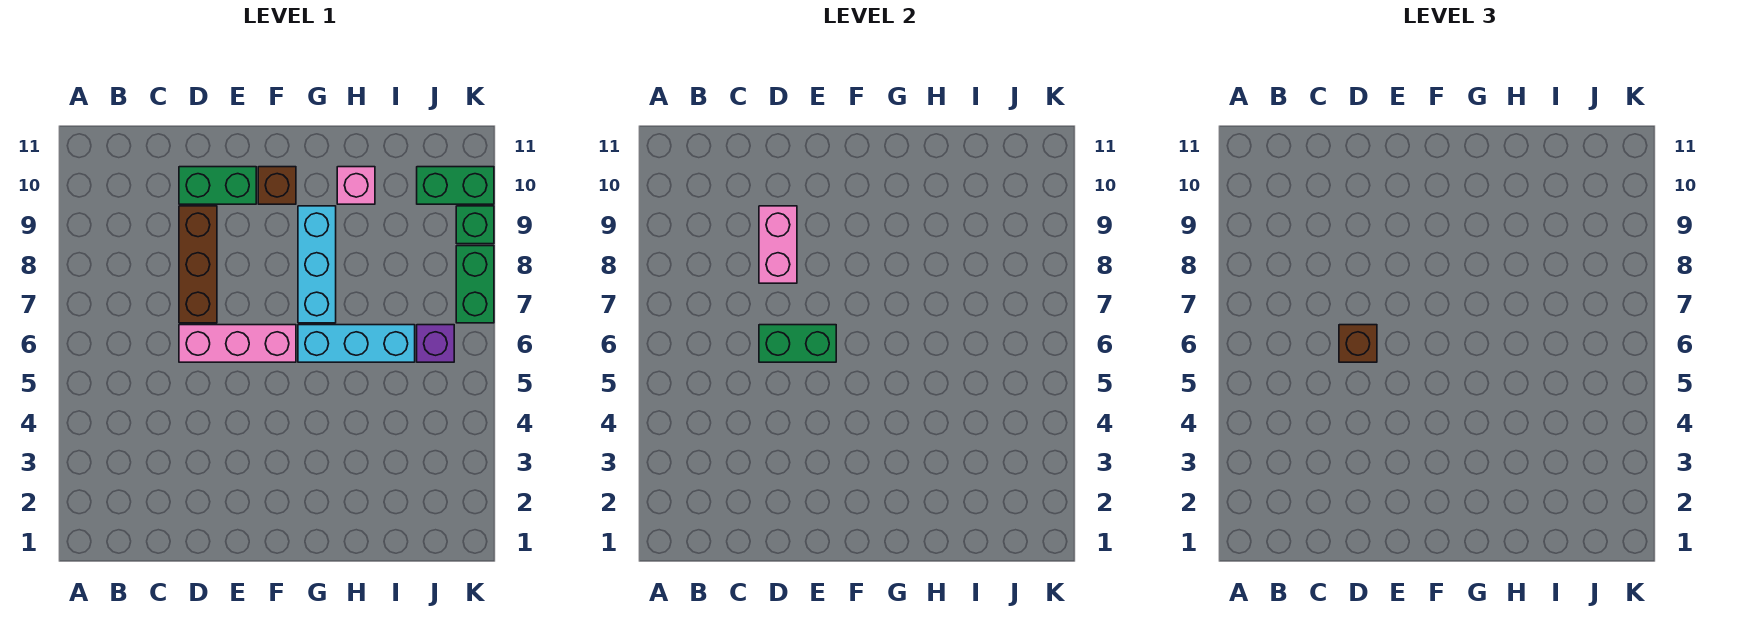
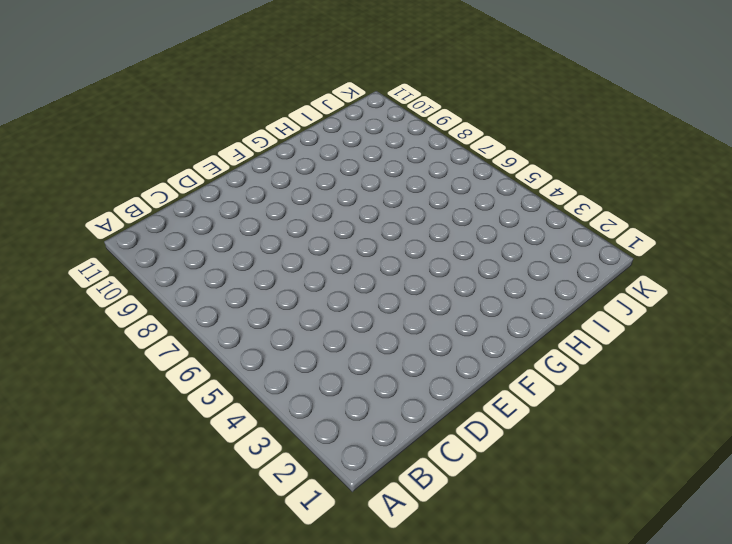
none -> pink 1x3 brick [179,325,296,362]
none -> brown 1x3 brick [179,206,217,323]
none -> green 1x2 brick [179,167,256,204]

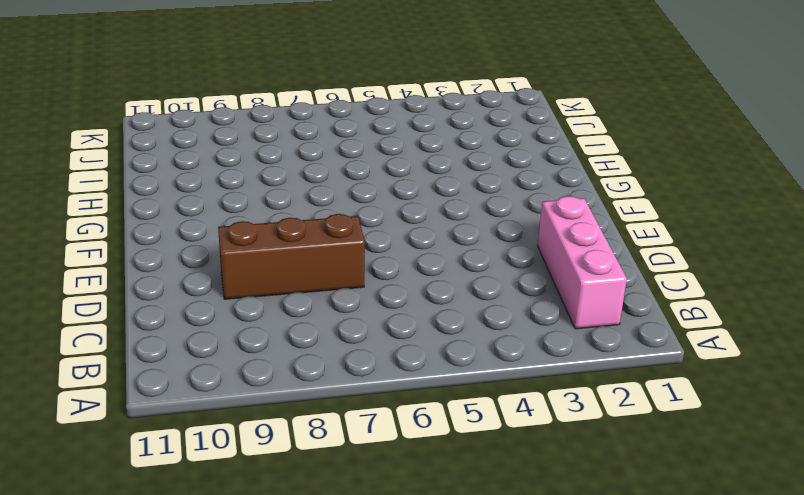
pink 1x3 brick [538,196,627,329] -> pink 1x3 brick moved to [179,325,296,362]
none -> green 1x2 brick [179,167,256,204]
none -> brown 1x1 brick [258,167,296,204]
none -> cyan 1x3 brick [298,325,415,362]

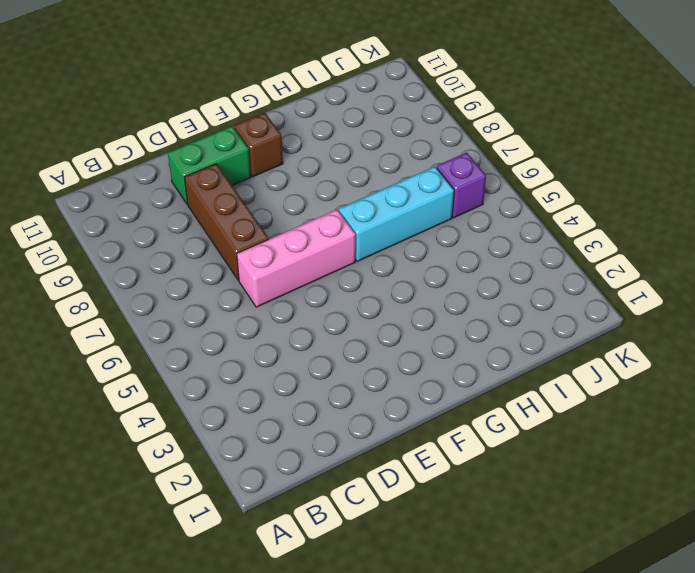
none -> cyan 1x3 brick [298,206,336,323]
none -> pink 1x1 brick [337,167,375,204]
none -> green 1x2 brick [417,167,494,204]

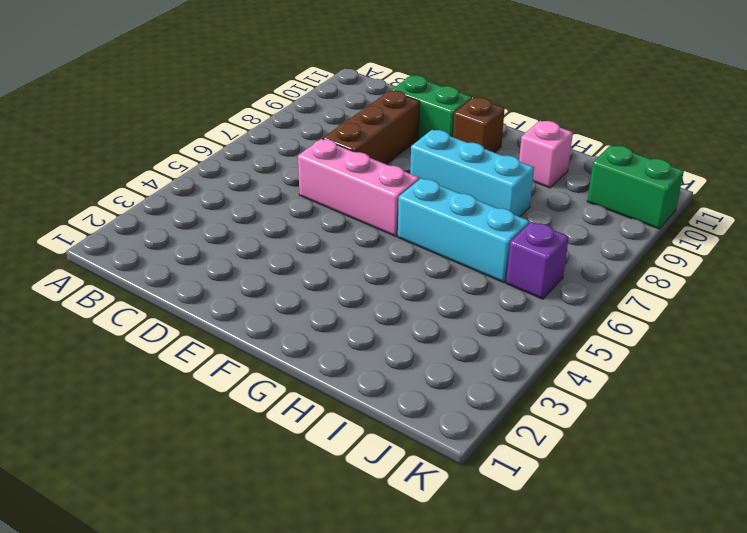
cyan 1x3 brick [410,130,534,217] -> cyan 1x3 brick turned to [298,206,336,323]
none -> green 1x2 brick [456,246,494,323]
none -> green 1x1 brick [456,206,494,244]
none -> green 1x2 brick [759,325,836,362]

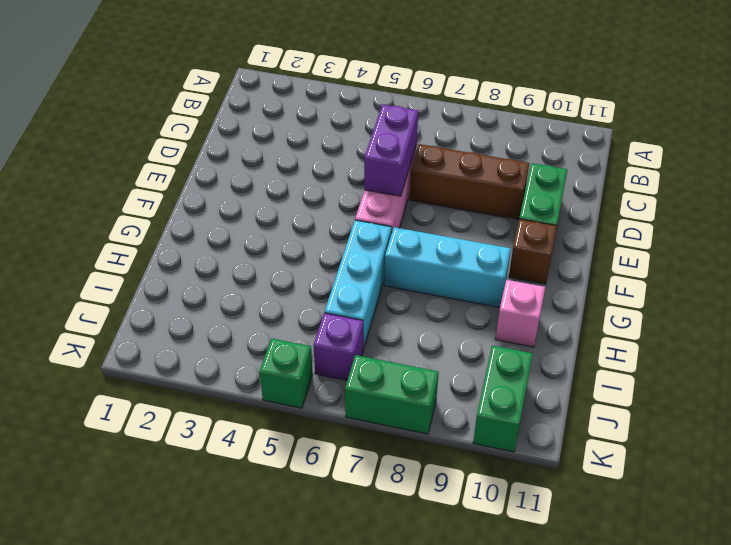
purple 1x2 brick [364,105,418,196] -> green 1x2 brick [759,325,836,362]
green 1x1 brick [259,338,313,408] -> green 1x1 brick moved to [456,206,494,244]
none -> pink 1x2 brick [759,206,797,283]
none -> brown 1x1 brick [1339,325,1377,362]

